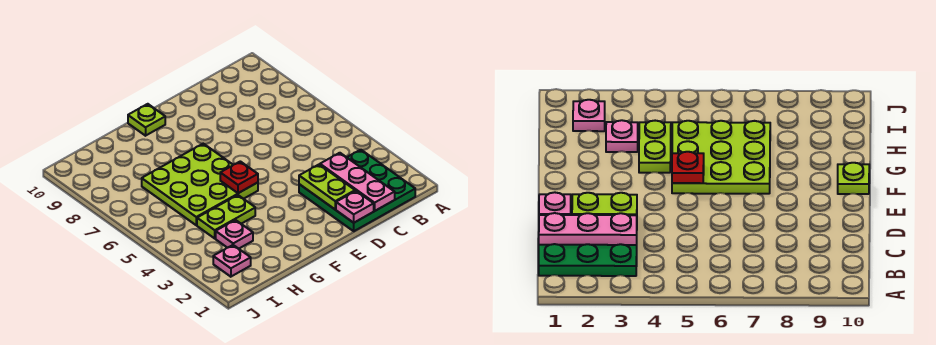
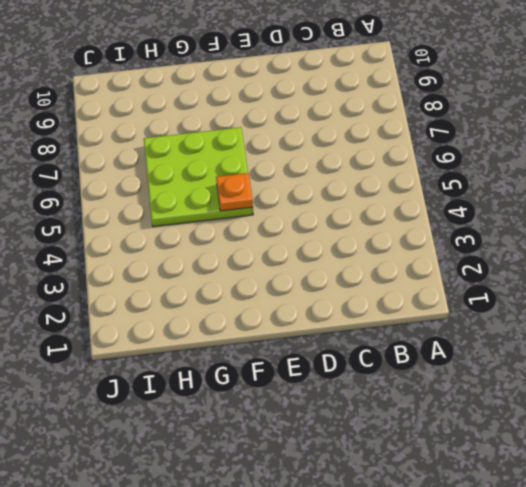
orange 1x1 plate [216,173,253,211] -> red 1x1 plate [220,161,258,193]
none -> green 3x3 plate [299,150,415,231]
none -> lime 1x1 plate [128,104,165,136]

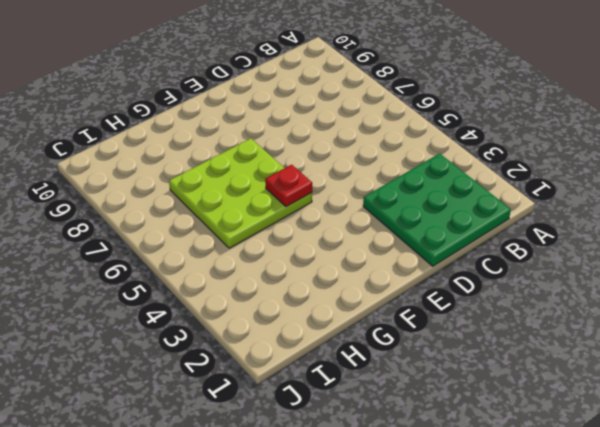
none -> lime 1x1 plate [128,104,165,136]
none -> lime 1x2 plate [197,195,255,238]

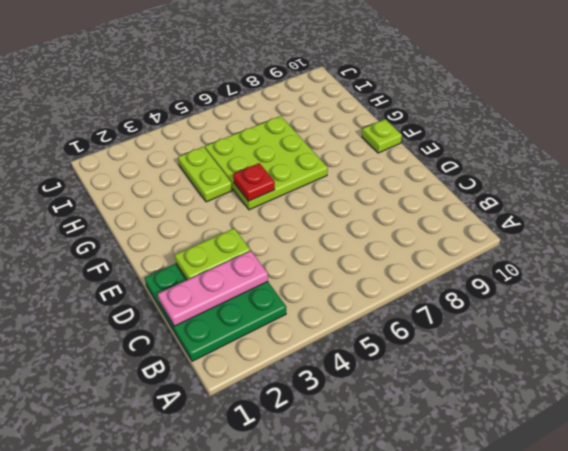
none -> pink 1x1 plate [216,220,253,249]
none -> pink 1x1 plate [213,245,251,277]

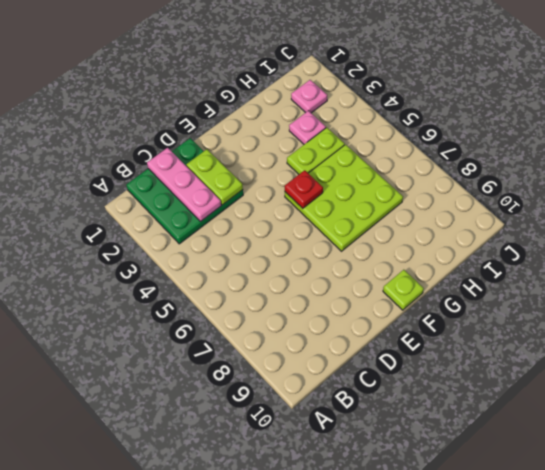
none -> pink 1x1 plate [336,191,374,223]

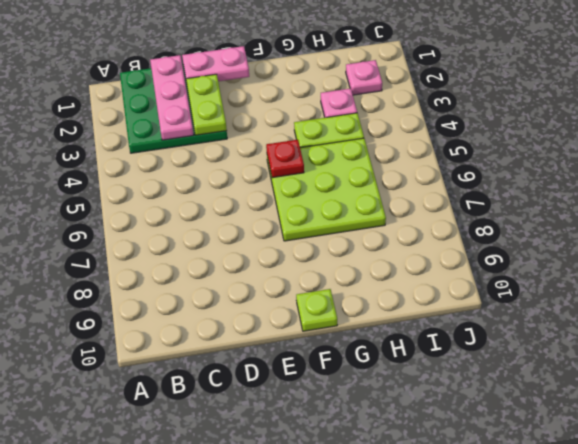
pink 1x2 plate [182,46,249,81] -> pink 1x1 plate [336,191,374,223]

